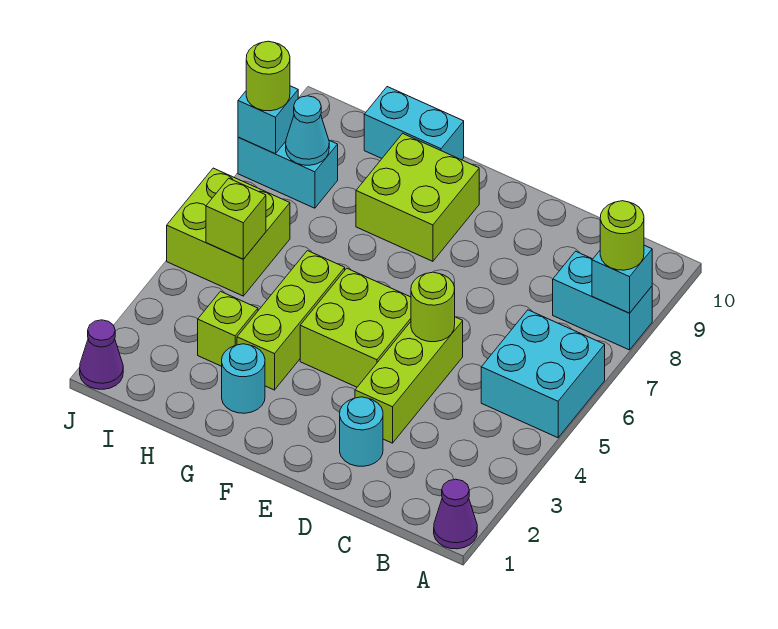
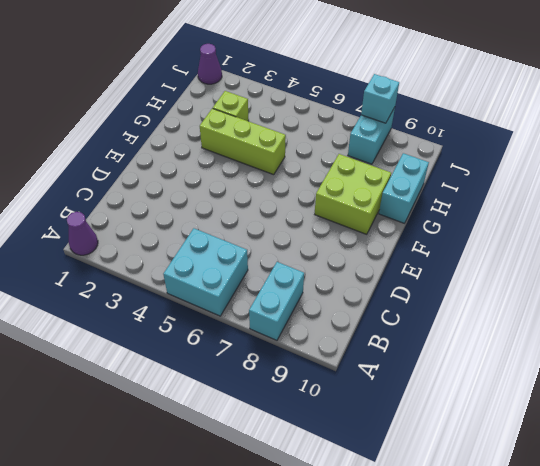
none -> cyan 1x1 round brick [340,397,383,466]
none -> lime 1x3 brick [355,317,463,443]
none -> lime 2x2 brick [300,268,411,387]

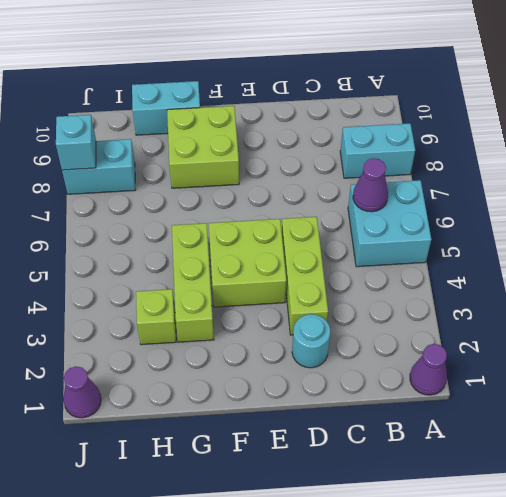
purple 1x1 cone [353,158,388,212] -> none
none -> cyan 1x1 round brick [222,344,265,413]
none -> lime 2x2 brick [167,168,290,296]
none -> cyan 1x1 brick [592,245,652,313]

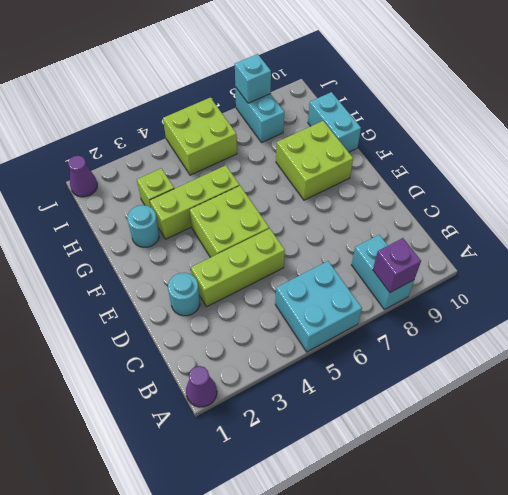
purple 1x1 brick [373,238,421,292] -> cyan 1x1 brick [592,245,652,313]
none -> lime 1x1 round brick [411,272,455,342]
none -> lime 1x1 brick [206,178,266,259]
none -> cyan 1x1 cone [286,96,329,165]

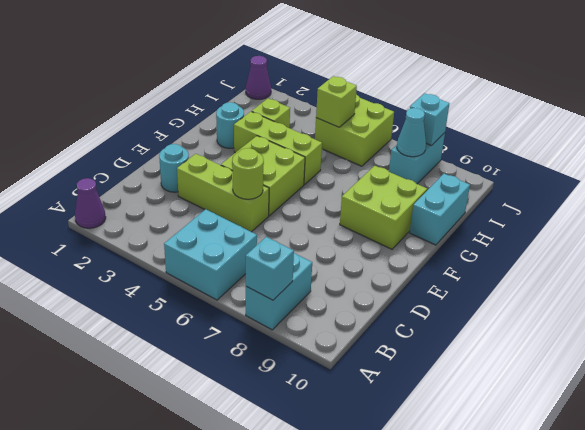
none -> lime 1x1 round brick [600,201,644,270]
none -> lime 1x1 round brick [246,41,290,111]

